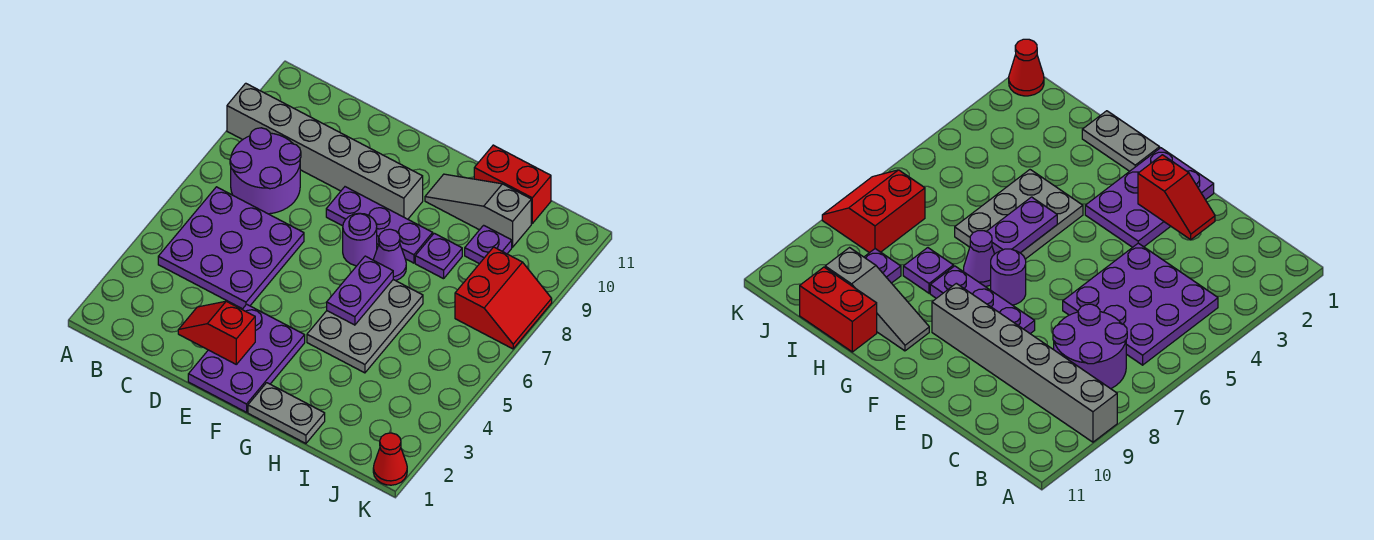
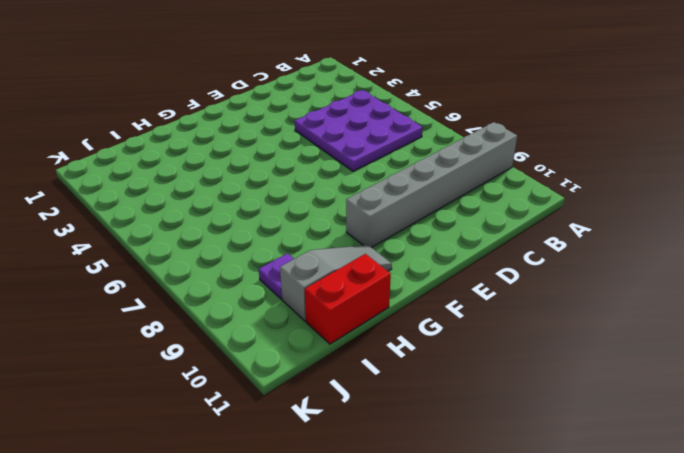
none -> purple 2x2 round brick [230,128,301,214]
none -> purple 2x3 plate [188,304,305,412]
none -> purple 1x3 plate [326,187,433,263]

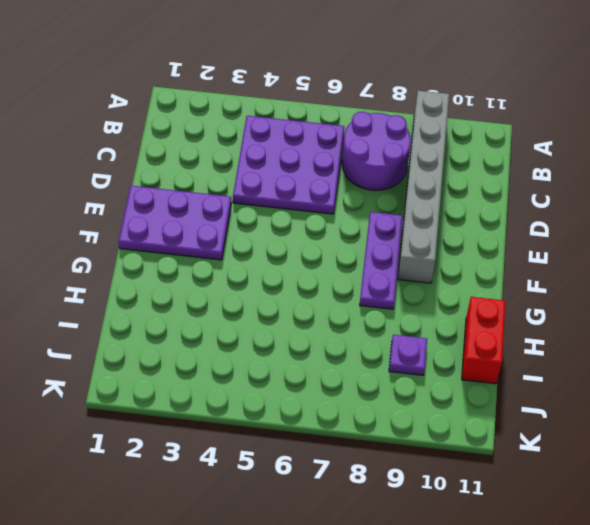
none -> purple 1x1 round brick [343,213,377,266]
none -> grey 1x2 plate [248,383,325,443]
none -> grey 2x3 plate [307,280,423,373]

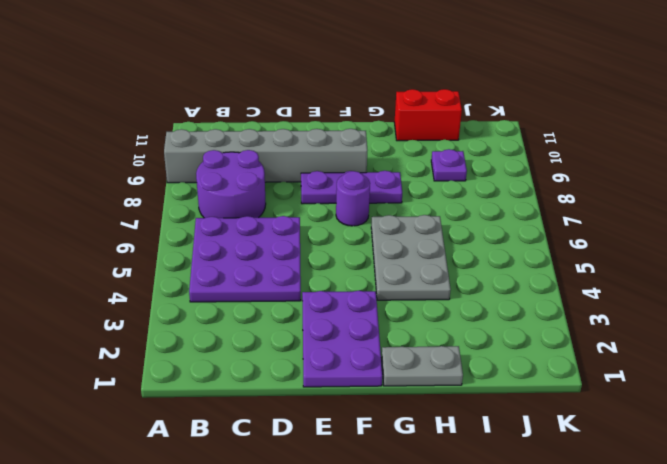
none -> purple 1x1 cone [373,229,406,281]
none -> grey 1x3 slope [425,174,531,247]
none -> purple 1x1 plate [415,233,462,279]

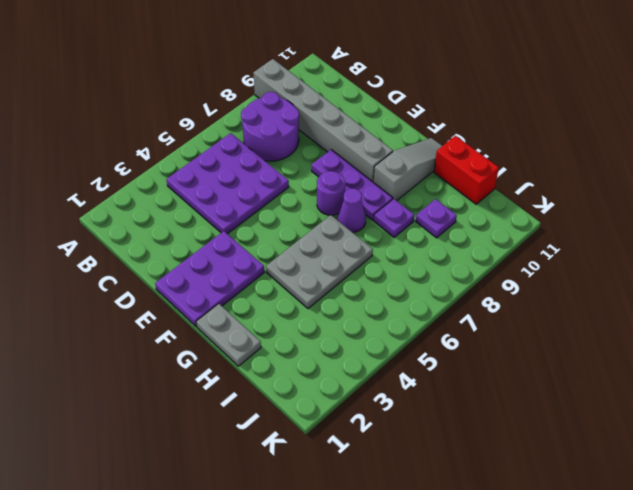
grey 1x3 slope [373,138,442,201] -> grey 1x3 slope turned to [425,174,531,247]
none -> red 2x2 slope [455,247,552,349]
none -> red 1x1 cone [373,433,407,485]
none -> red 1x2 slope [178,301,255,364]

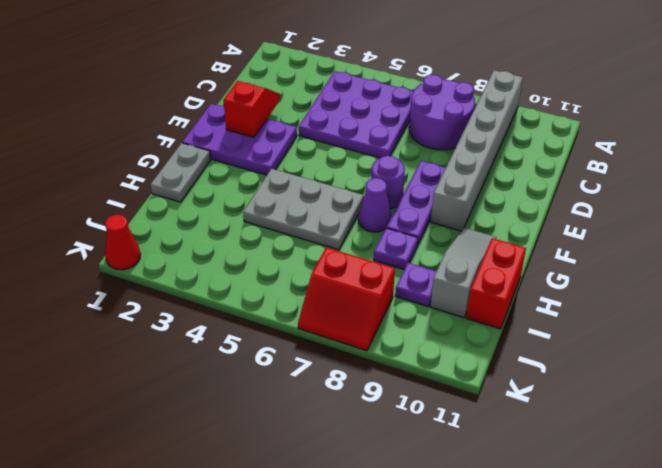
none -> purple 1x2 plate [327,256,393,325]

